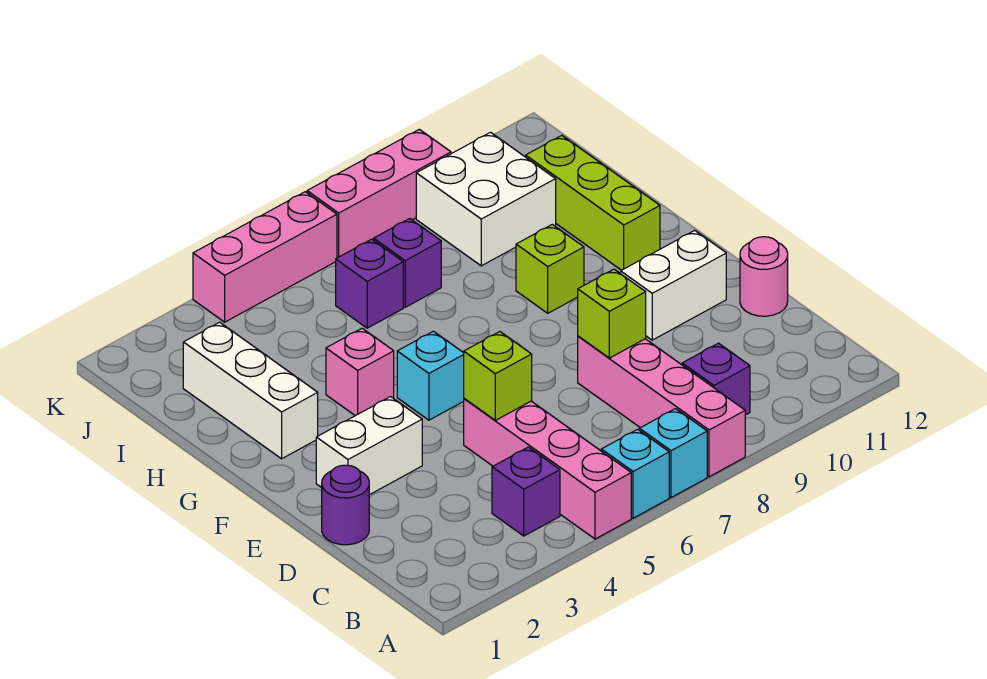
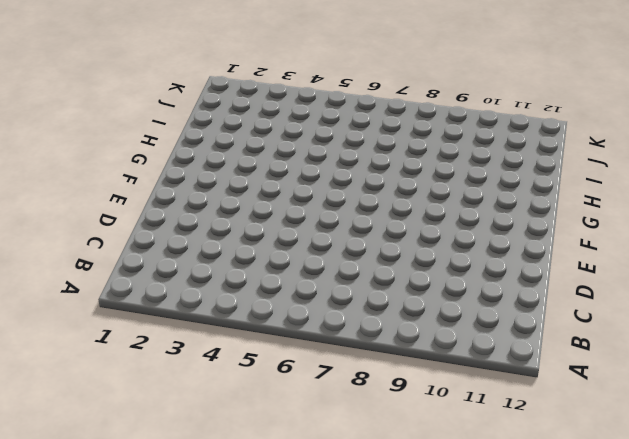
none -> pink 1x4 brick [464,399,631,539]
none -> cyan 1x1 brick [601,429,669,518]
none -> cyan 1x1 brick [639,409,707,497]

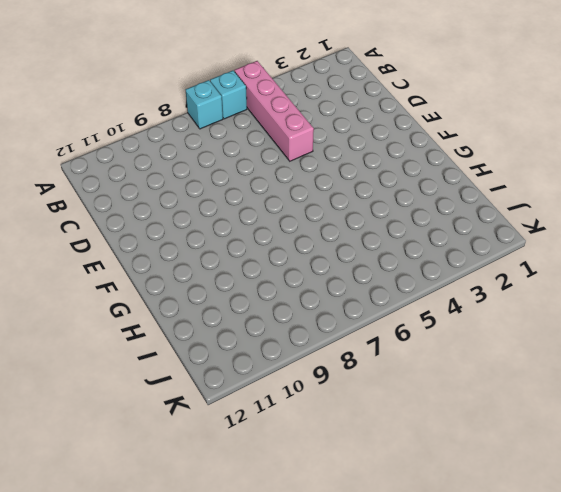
none -> pink 1x4 brick [578,336,745,477]
none -> purple 1x1 brick [492,447,560,536]
none -> purple 1x1 brick [682,343,750,415]

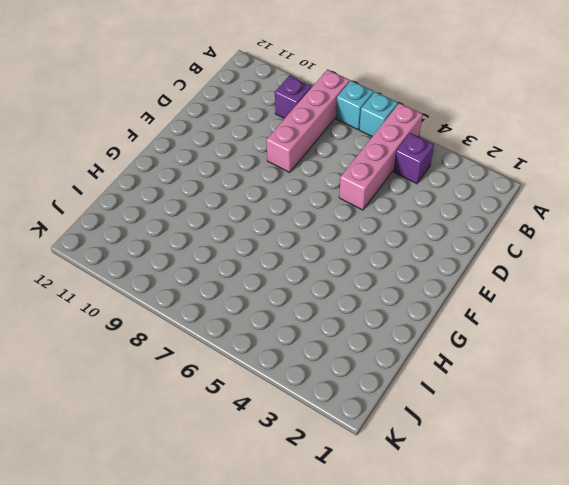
none -> purple 1x1 round brick [322,465,369,545]
none -> pink 1x1 round brick [740,237,788,316]
none -> white 1x2 brick [316,397,422,495]

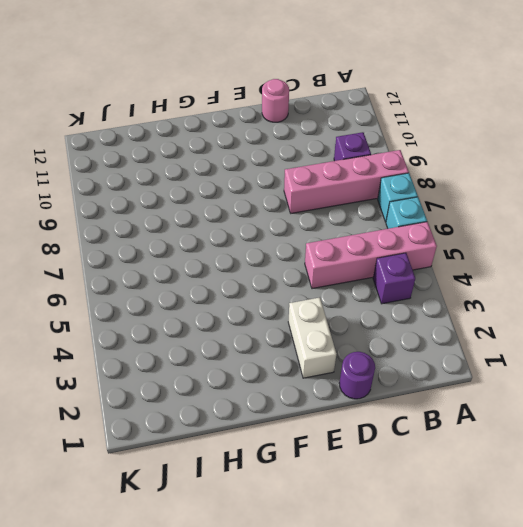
none -> white 1x2 brick [621,230,726,340]
none -> cyan 1x1 brick [397,331,464,420]
none -> white 1x3 brick [183,322,318,459]

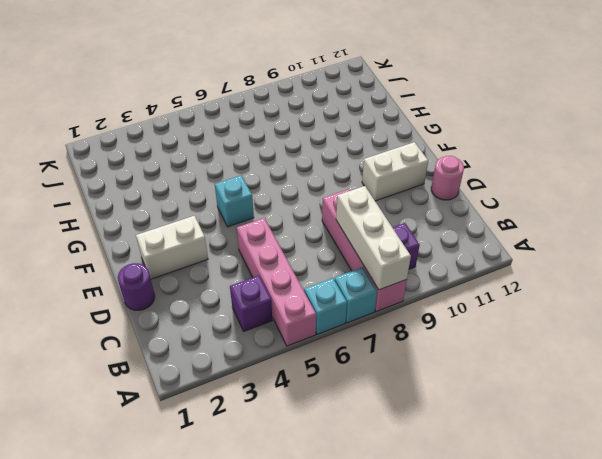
white 1x3 brick [336,186,411,290] -> white 1x3 brick moved to [183,322,318,459]
none -> pink 1x1 brick [326,328,394,416]
none -> lime 1x1 brick [516,224,584,313]
none -> lime 1x3 brick [526,135,660,270]

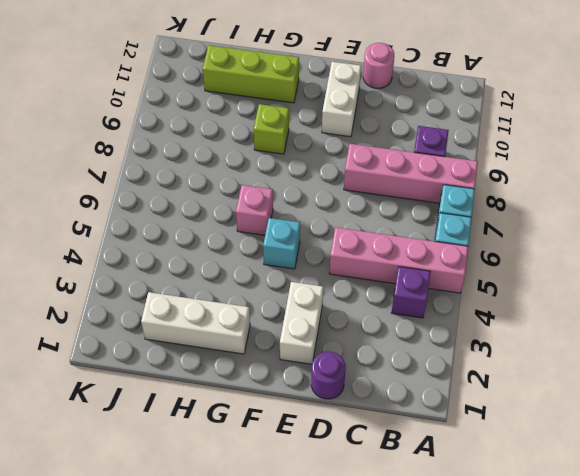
pink 1x1 brick [236,185,273,235] -> pink 1x1 brick moved to [326,328,394,416]
none -> purple 1x1 brick [336,239,403,328]
none -> purple 1x1 brick [374,218,441,307]
none -> white 2x2 brick [416,132,556,266]

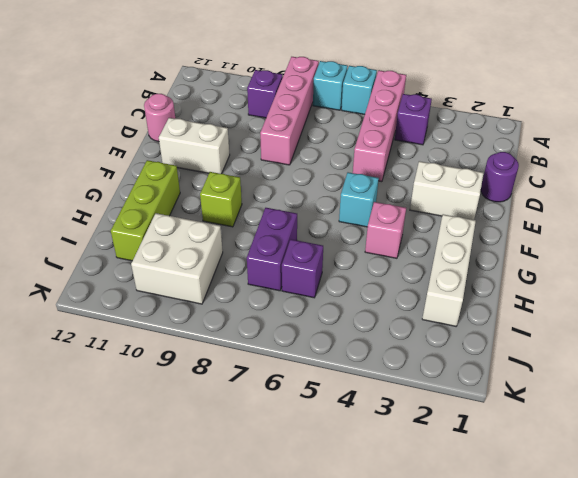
purple 1x2 brick [247,208,297,291] -> purple 1x1 brick [374,218,441,307]
none -> pink 1x3 brick [193,192,337,322]
none -> pink 1x3 brick [307,129,451,258]
none -> lime 1x1 brick [464,332,532,420]

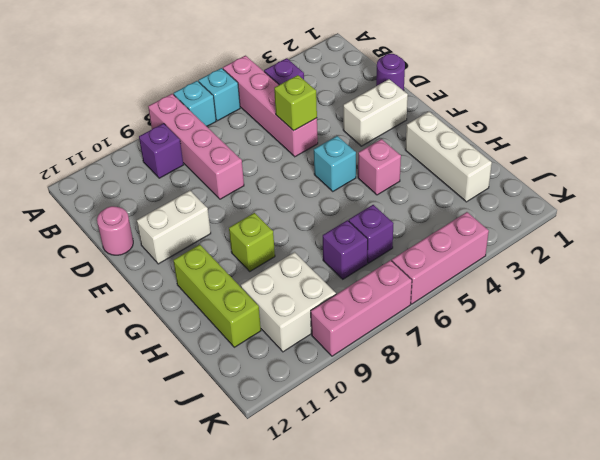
none -> lime 1x1 brick [578,269,646,358]

